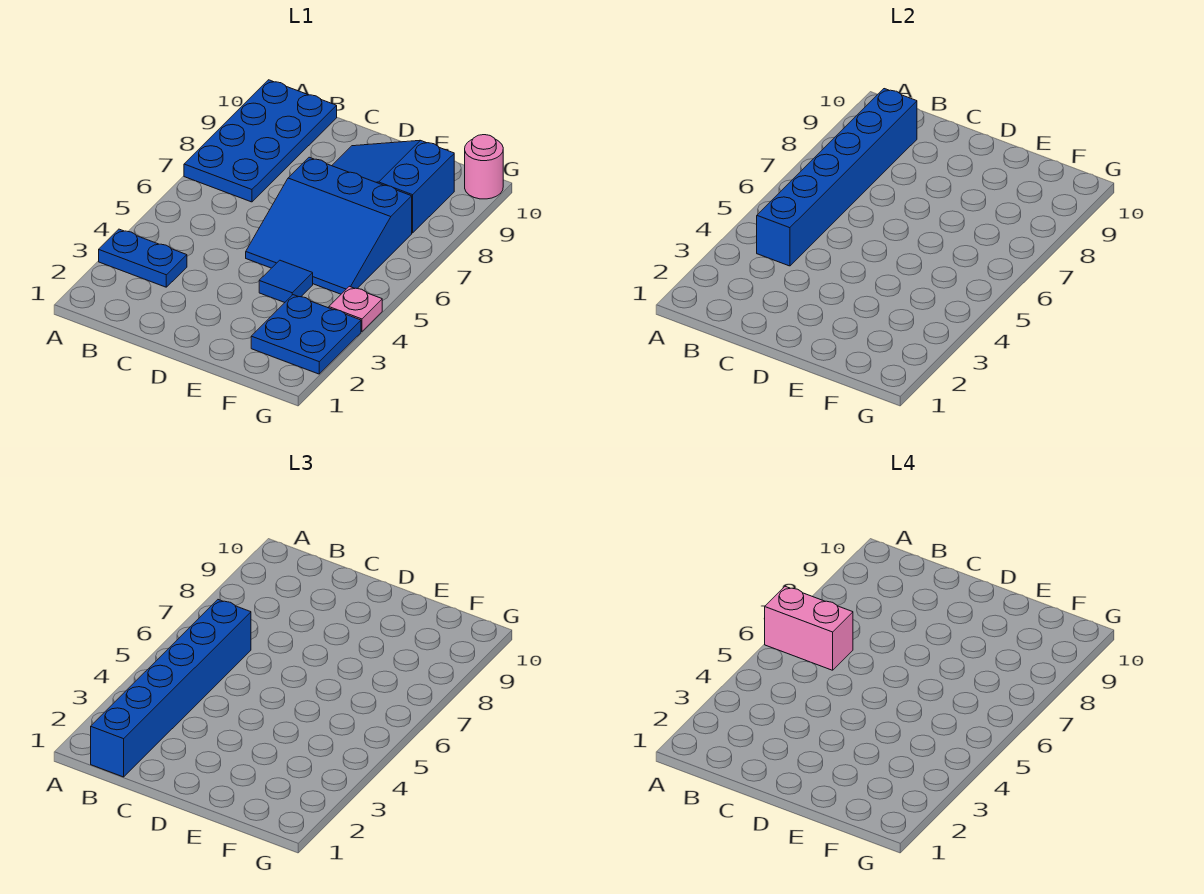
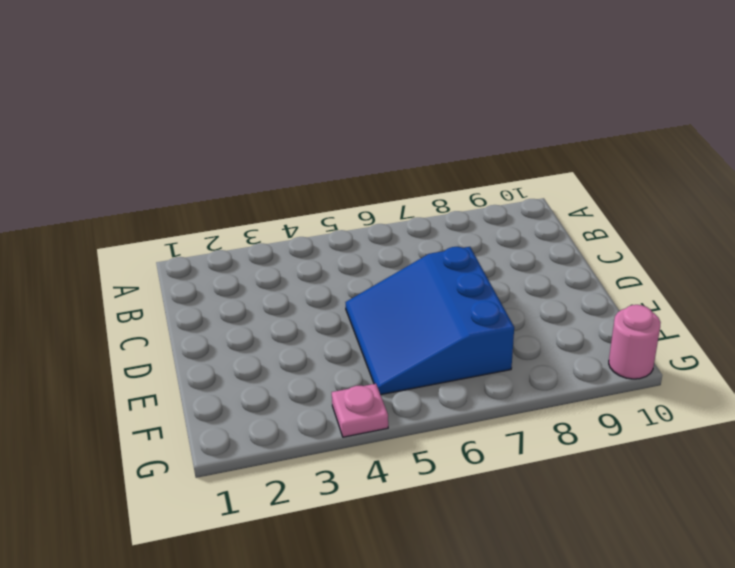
none -> blue 1x2 plate [99,229,187,287]
none -> blue 2x4 plate [184,80,337,202]

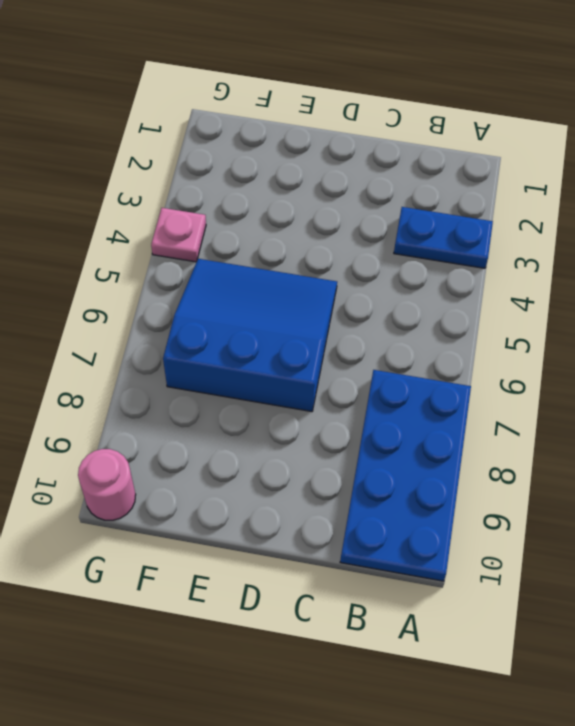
none -> blue 2x3 slope [332,140,454,233]
none -> blue 1x1 tile [259,260,313,302]

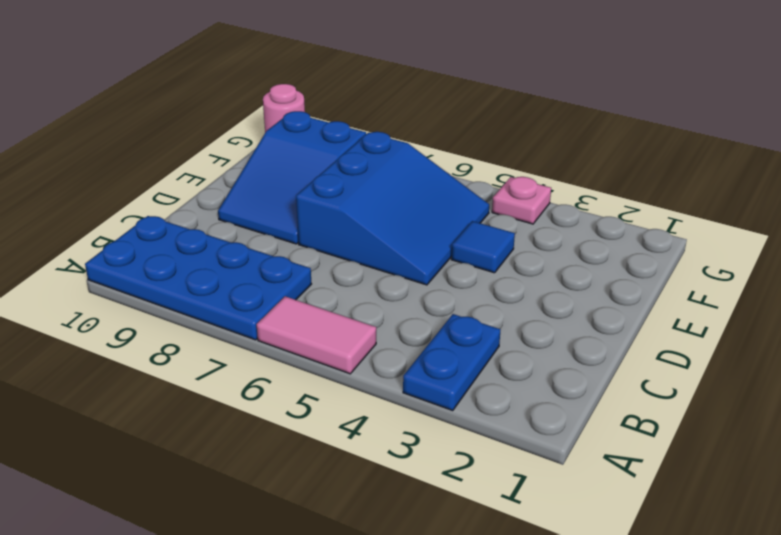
pink 1x2 tile [256,296,376,374] -> none
none -> blue 2x2 plate [251,295,361,374]
none -> blue 1x6 brick [757,89,917,266]

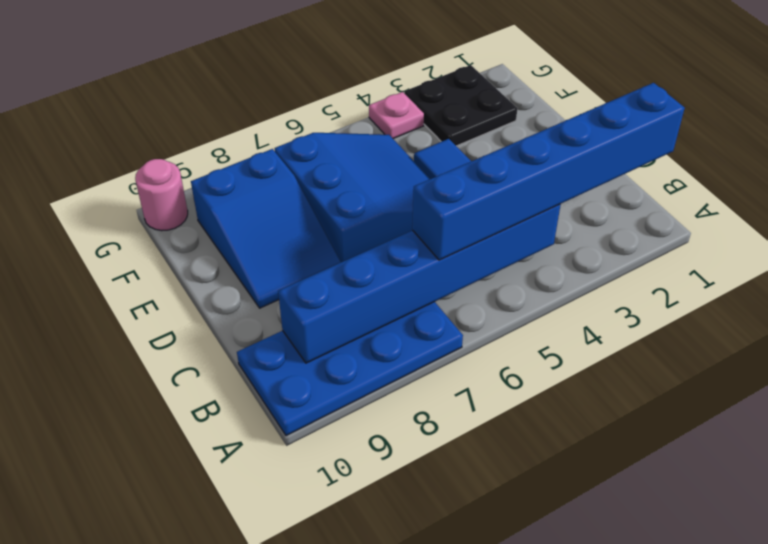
black 2x2 plate [404,65,518,146] -> blue 2x2 plate [251,295,361,374]
none -> blue 1x2 plate [99,229,187,287]
none -> pink 1x2 brick [765,586,853,670]

